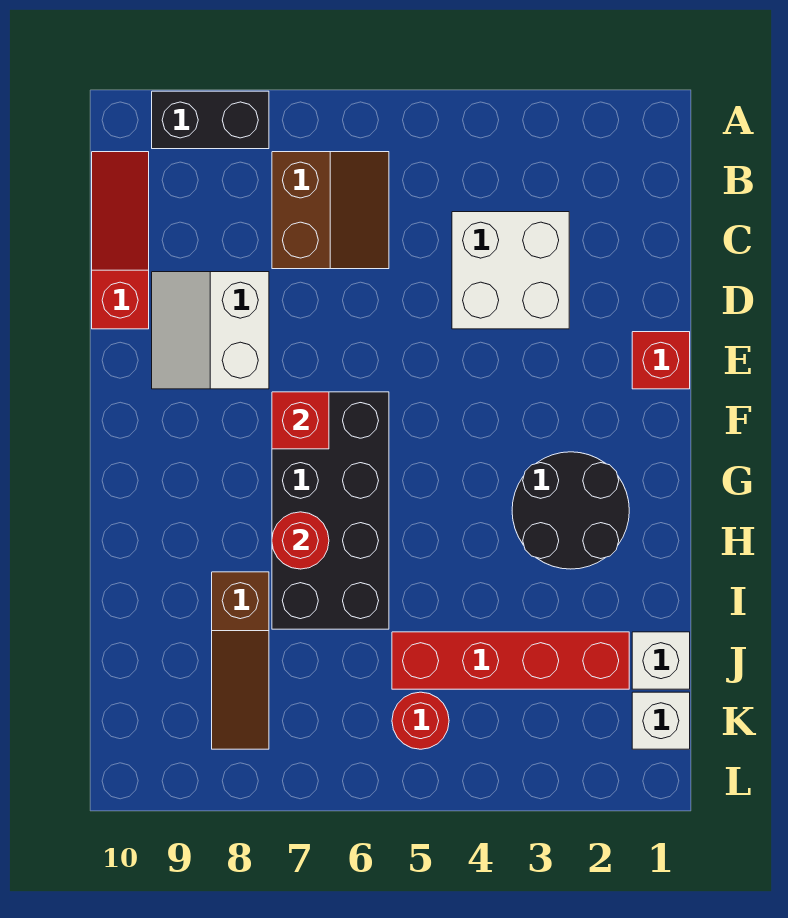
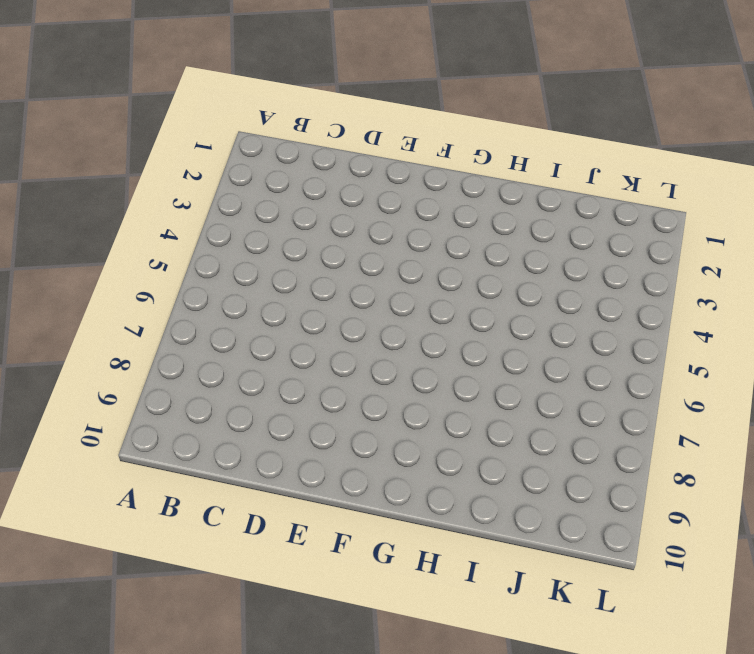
none -> black 1x2 brick [152,91,269,149]
none -> brown 2x2 slope [272,152,389,269]
none -> red 1x3 slope [92,152,149,329]

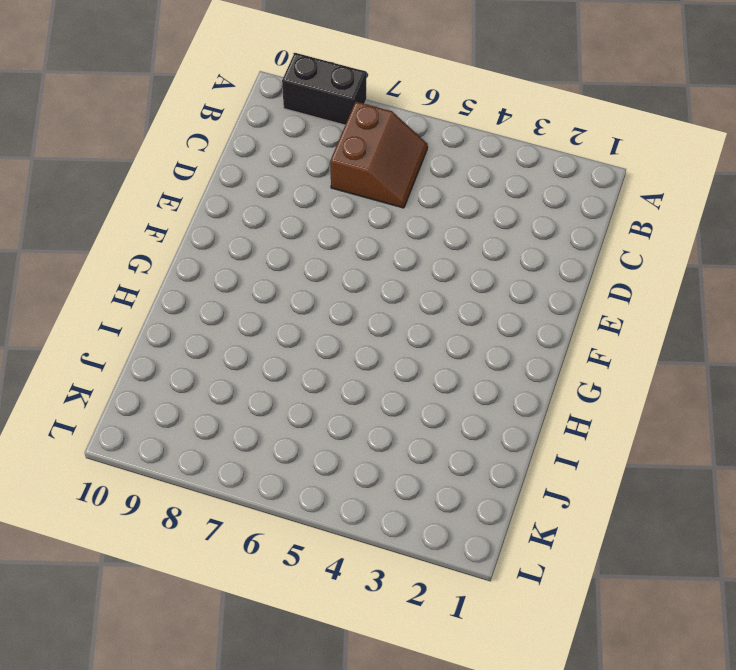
none -> red 1x3 slope [92,152,149,329]
none -> white 2x2 brick [452,212,569,329]
none -> white 2x2 slope [152,272,269,389]

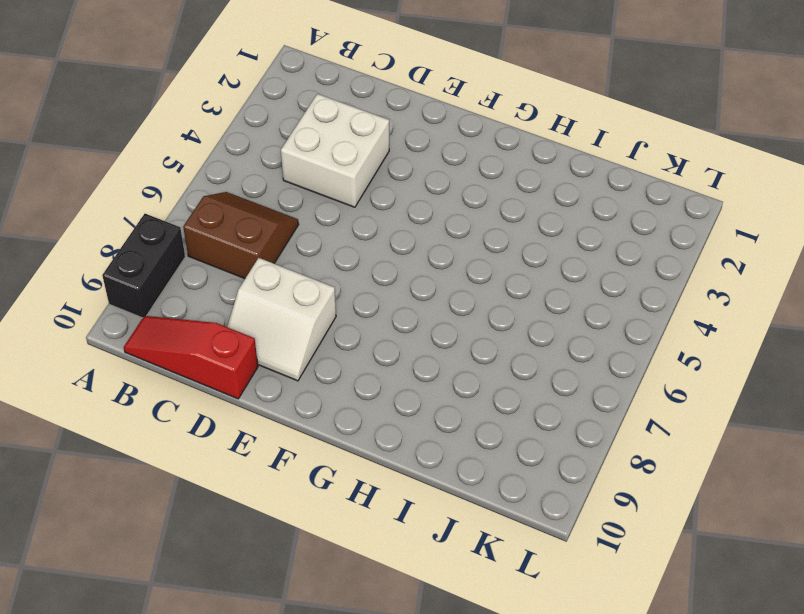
none -> red 1x1 brick [632,332,690,389]
none -> black 2x4 brick [272,392,389,629]
none -> black 2x2 round brick [512,452,629,569]

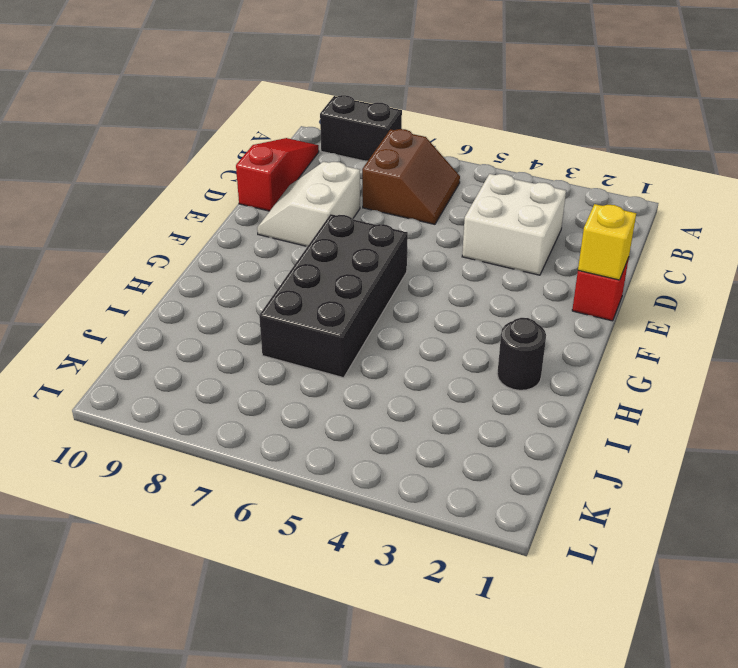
yellow 1x1 brick [578,204,636,280] -> none
black 1x1 round brick [497,318,546,390] -> black 2x2 round brick [512,452,629,569]
none -> brown 1x3 slope [212,572,269,749]
none -> white 1x1 brick [632,632,690,689]
none -> red 1x4 brick [392,632,629,689]

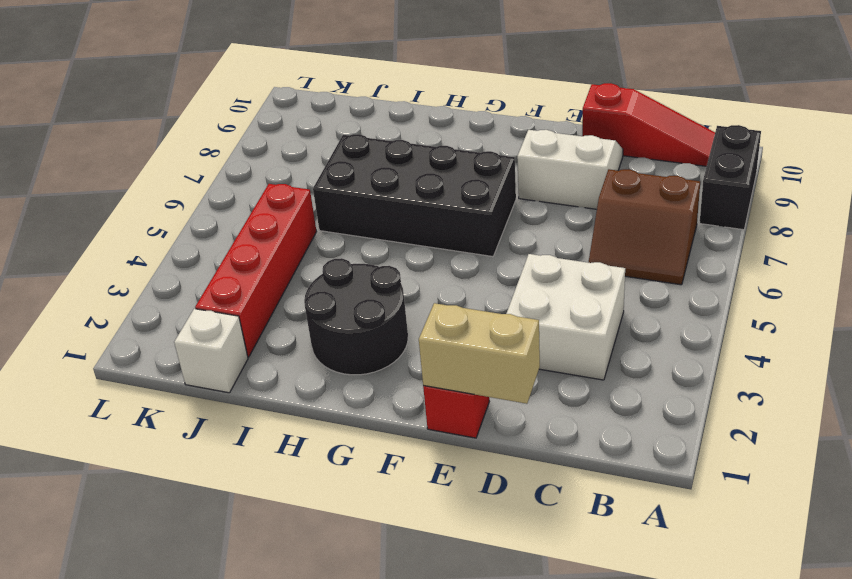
tan 1x2 brick [419,303,540,404] -> none
none -> brown 1x3 slope [212,572,269,749]
none -> white 1x1 brick [632,692,690,749]
none -> red 1x1 round brick [392,692,449,749]

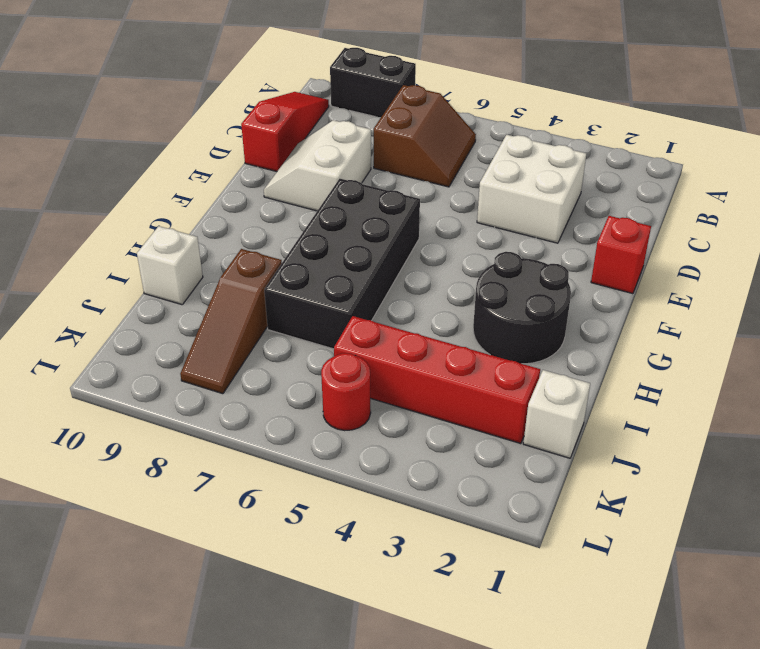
white 1x1 brick [137,226,203,305] -> white 1x1 brick moved to [632,692,690,749]
none -> red 1x1 brick [272,392,329,449]
none -> red 1x1 round brick [272,512,329,569]

